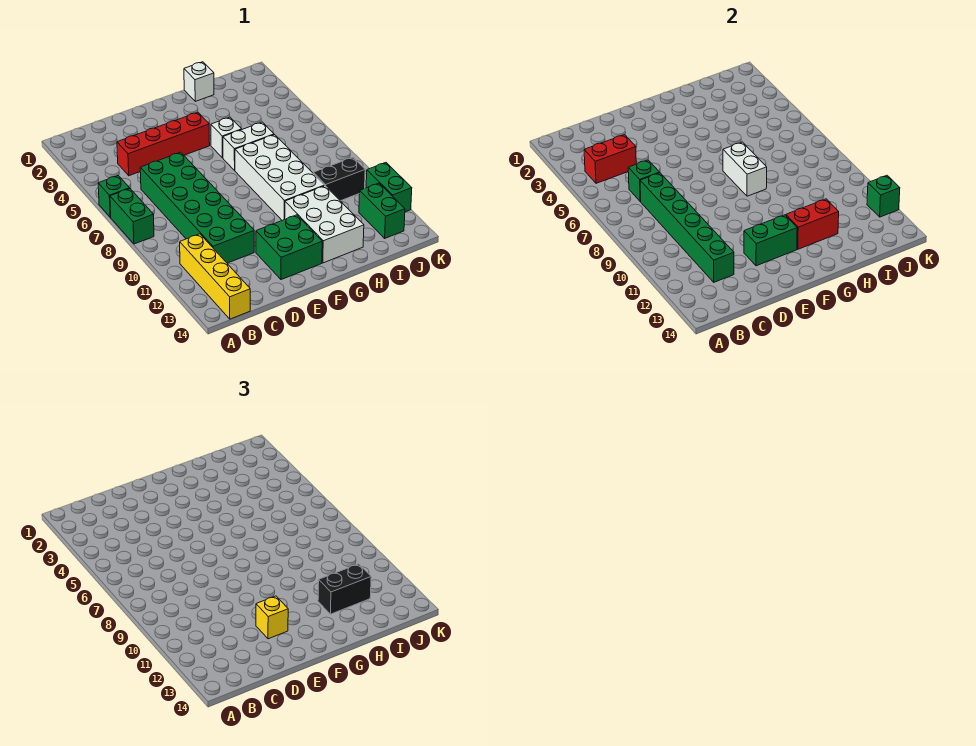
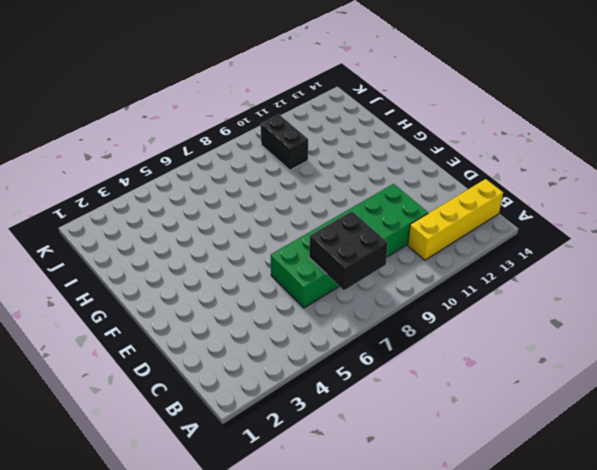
black 2x2 brick [309,211,388,290] -> green 1x6 brick [640,173,734,282]
none -> green 1x1 brick [98,176,130,217]
none -> green 1x2 brick [110,189,154,244]
none -> red 1x4 brick [117,112,210,176]

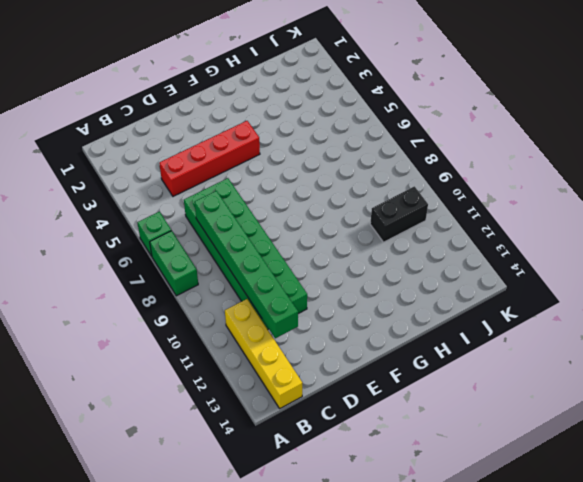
none -> green 2x2 brick [256,215,322,280]
none -> white 1x1 brick [211,117,242,158]
none -> white 1x2 brick [223,122,274,170]

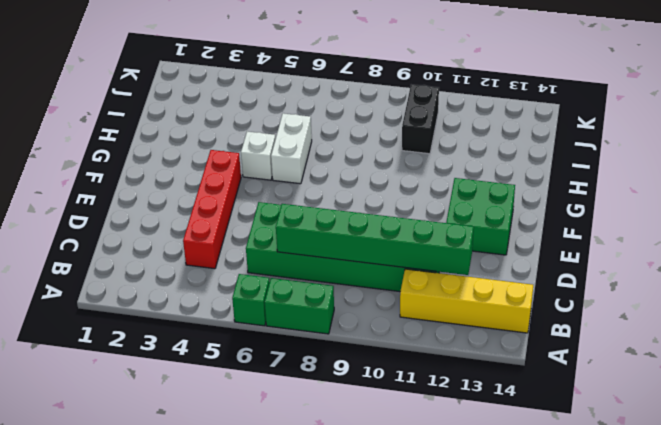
none -> white 2x4 brick [235,135,325,220]
none -> white 2x3 brick [285,186,364,263]
none -> white 1x1 brick [184,62,214,101]

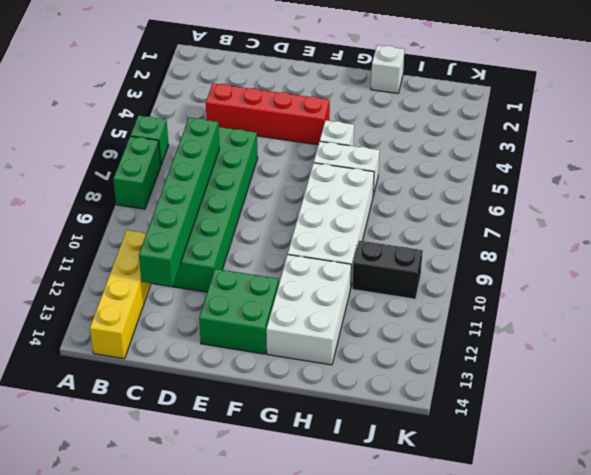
none -> green 1x2 brick [359,183,405,238]
none -> green 1x2 brick [366,163,412,212]
none -> red 1x2 brick [584,135,636,183]

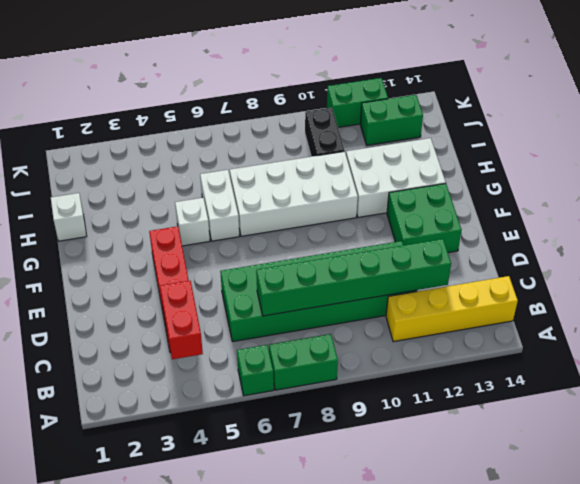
none -> green 1x1 brick [628,160,660,201]
none -> green 1x2 brick [744,215,797,266]
none -> white 1x2 brick [723,142,767,196]

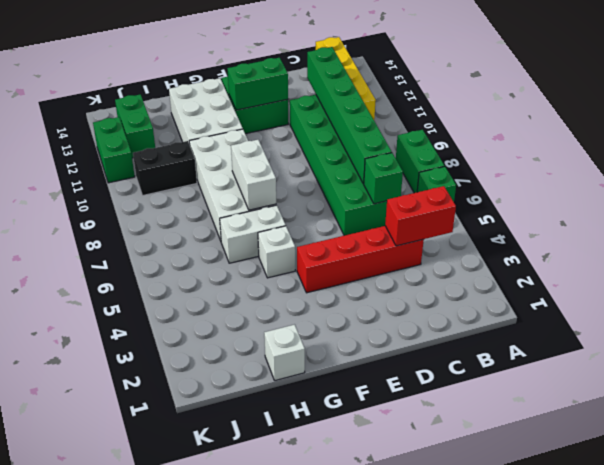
none -> red 1x2 brick [786,199,839,249]
none -> green 1x1 brick [867,175,900,217]
none -> yellow 1x1 brick [256,596,288,639]

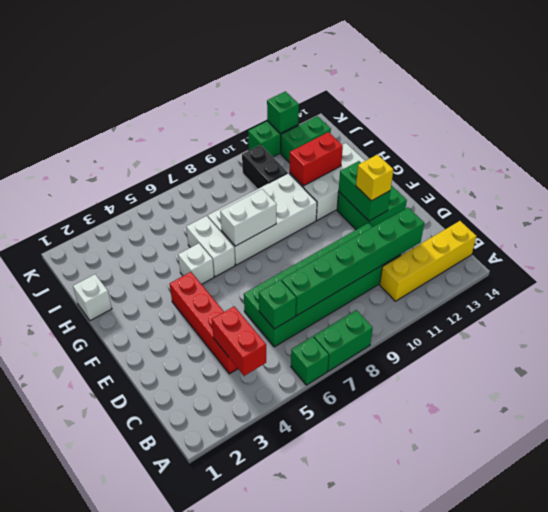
red 1x2 brick [289,132,343,186] -> red 1x2 brick turned to [786,199,839,249]
none -> black 1x2 brick [318,564,371,614]

